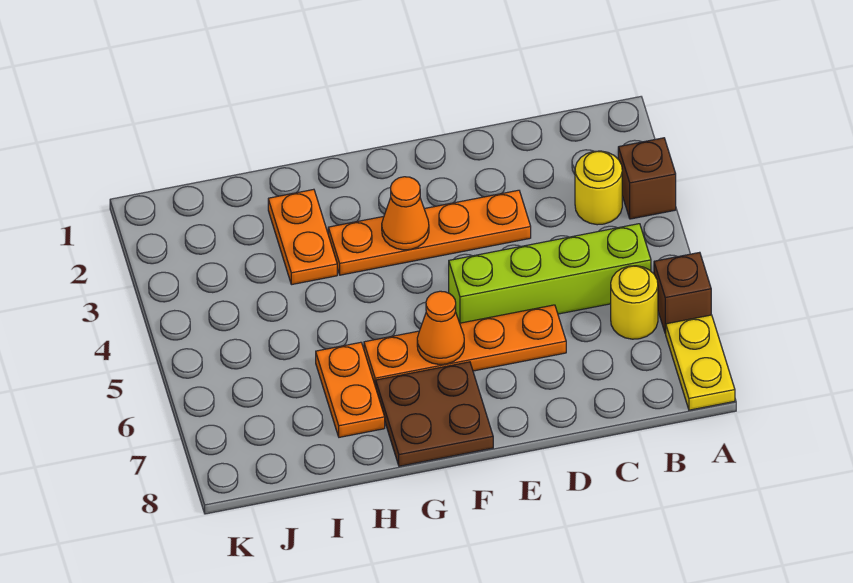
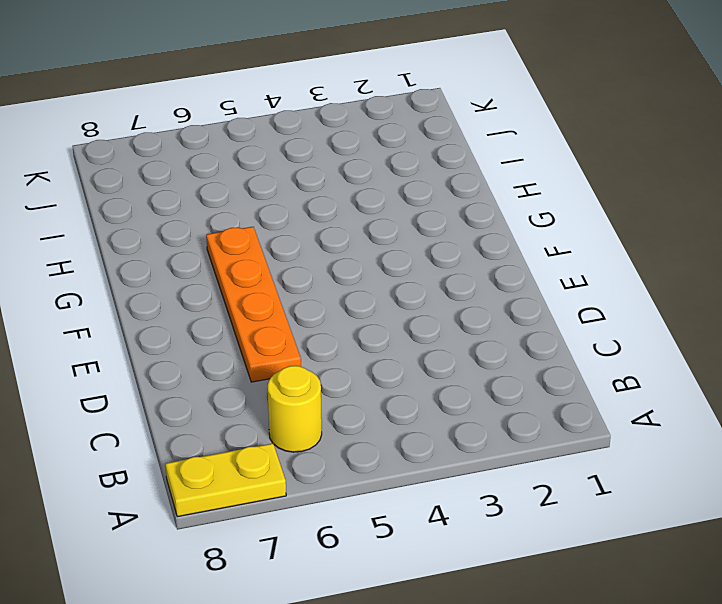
none -> brown 1x1 brick [618,138,676,219]
none -> brown 1x1 brick [654,252,711,333]
none -> yellow 1x1 round brick [575,151,622,225]

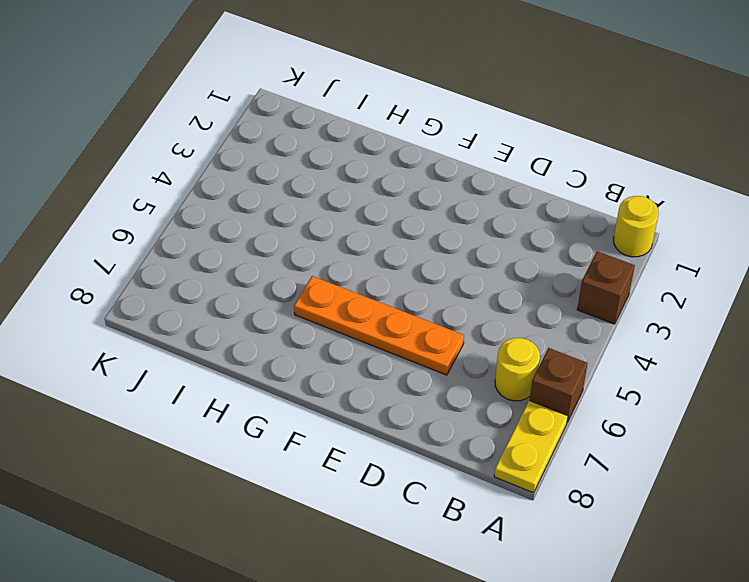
yellow 1x1 round brick [613,196,659,257] -> yellow 1x1 round brick moved to [575,151,622,225]
none -> lime 1x4 brick [449,224,651,323]
none -> orange 1x4 plate [328,190,531,275]
none -> brown 2x2 plate [376,362,493,466]

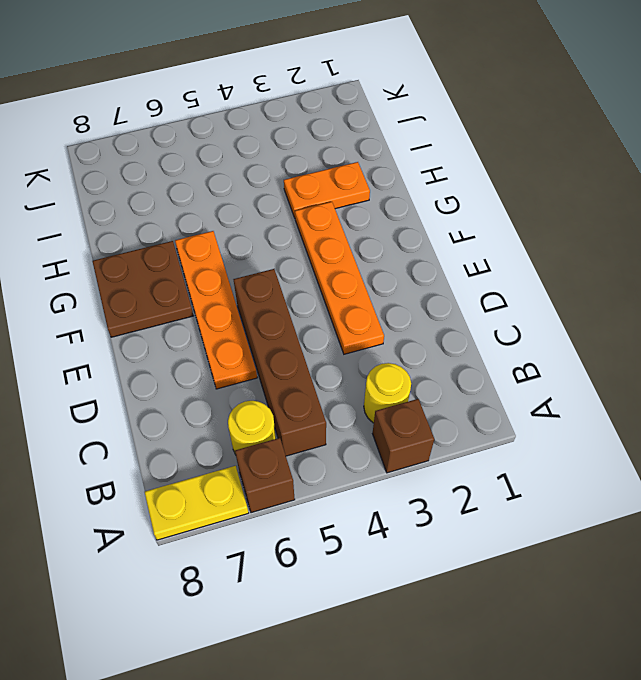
brown 1x4 brick [233,269,326,456] -> lime 1x4 brick [449,224,651,323]
none -> orange 1x2 plate [316,342,385,437]
none -> orange 1x1 cone [382,177,429,250]
none -> orange 1x1 cone [417,291,464,364]

